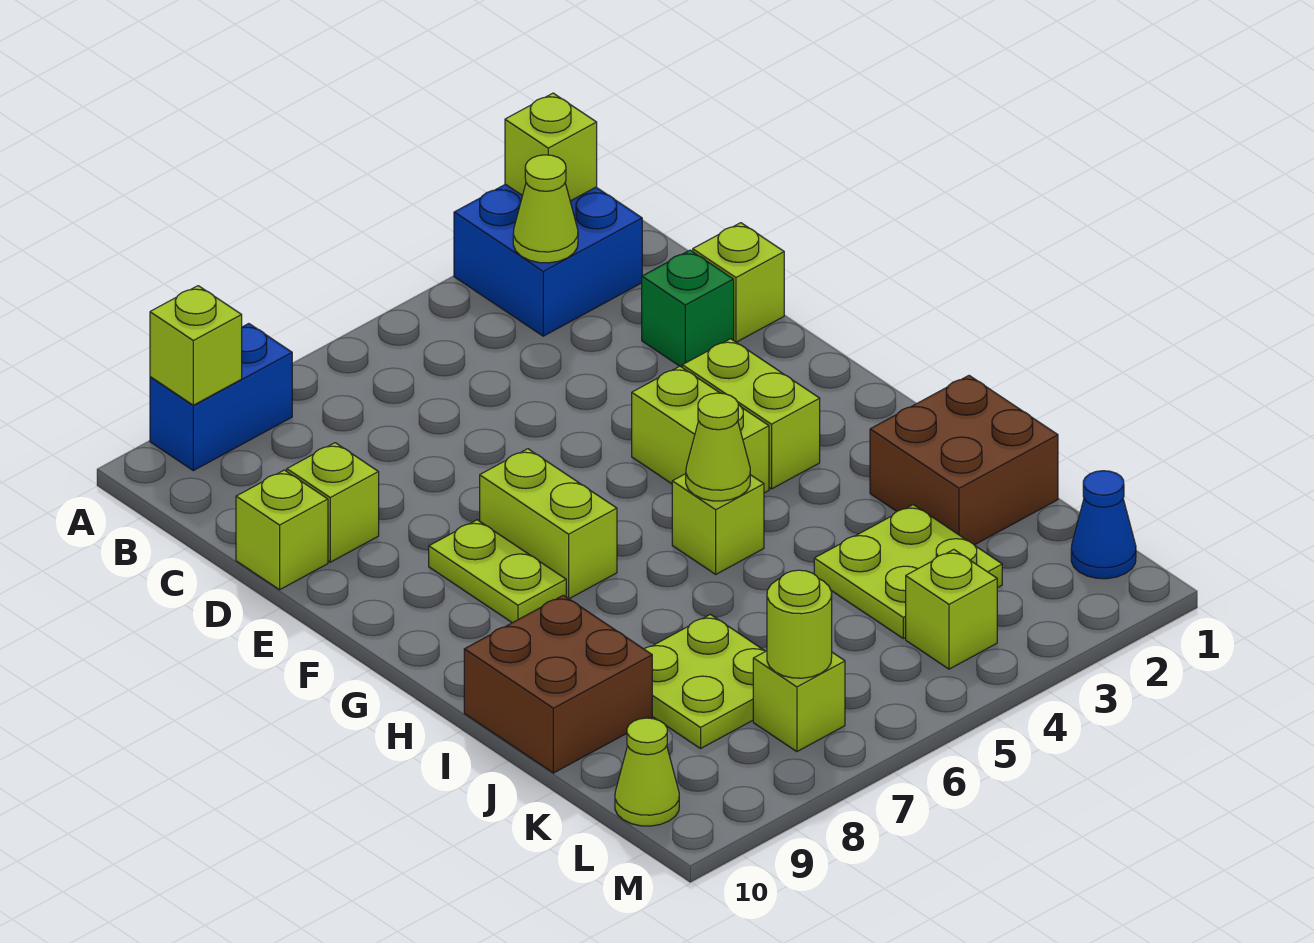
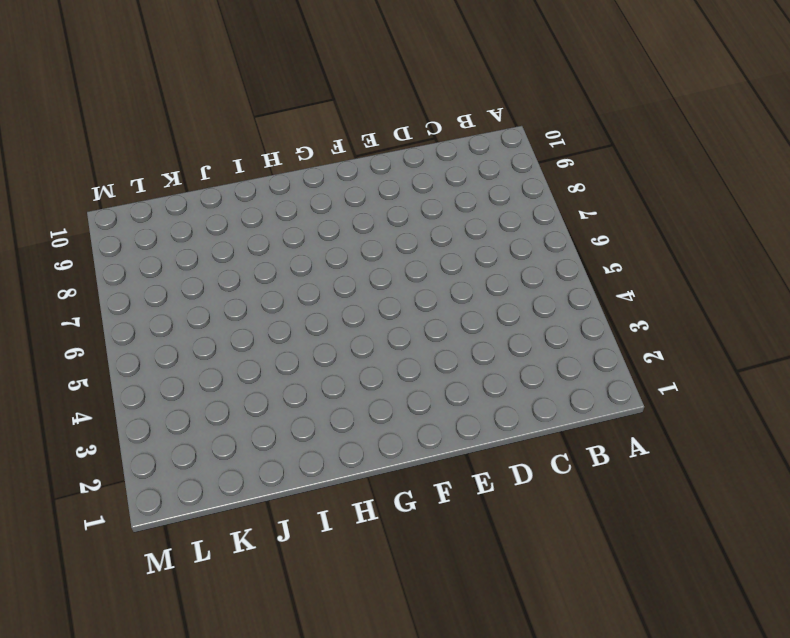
none -> blue 2x2 brick [454,184,642,336]
none -> blue 1x2 brick [150,324,292,471]
none -> lime 1x1 brick [693,223,784,342]

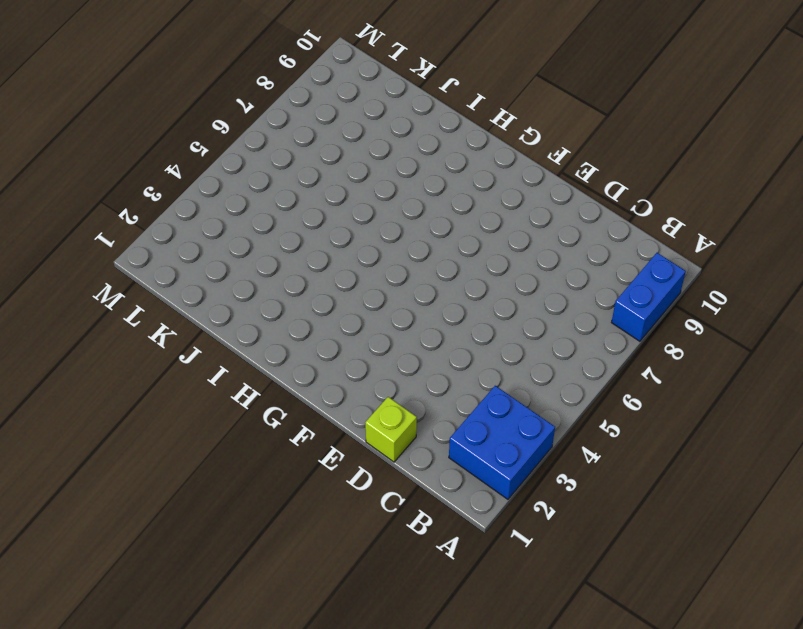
none -> green 1x1 brick [642,250,734,367]
none -> lime 1x1 brick [287,443,379,562]
none -> lime 1x1 brick [236,470,328,590]

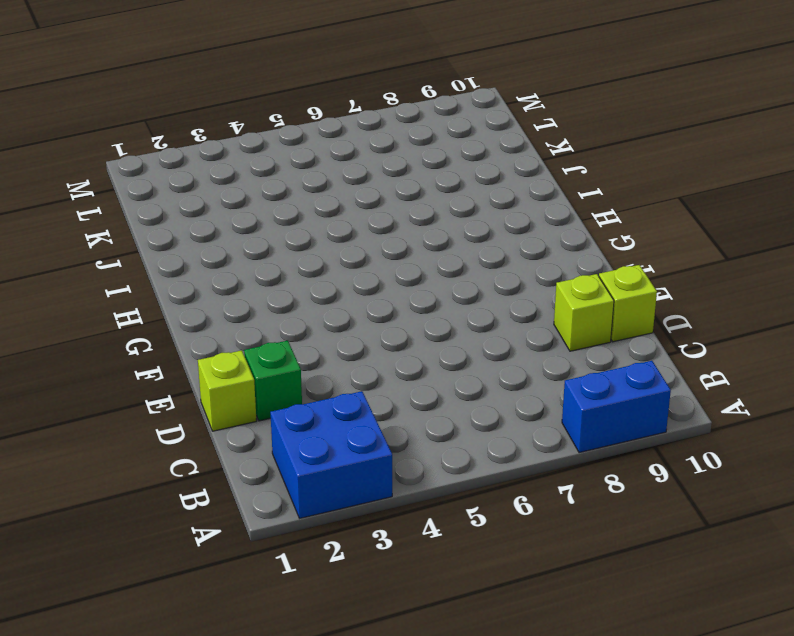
none -> lime 1x2 brick [682,339,820,489]
none -> lime 1x2 brick [632,366,769,493]
none -> lime 1x2 brick [480,449,617,599]

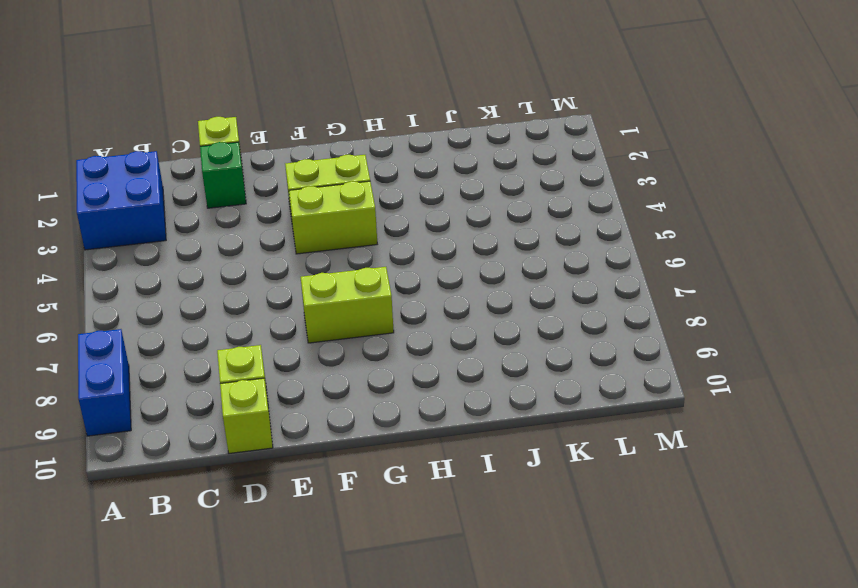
none -> lime 1x2 plate [429,520,566,623]
none -> lime 1x1 brick [672,474,764,574]
none -> brown 2x2 brick [870,376,1058,545]

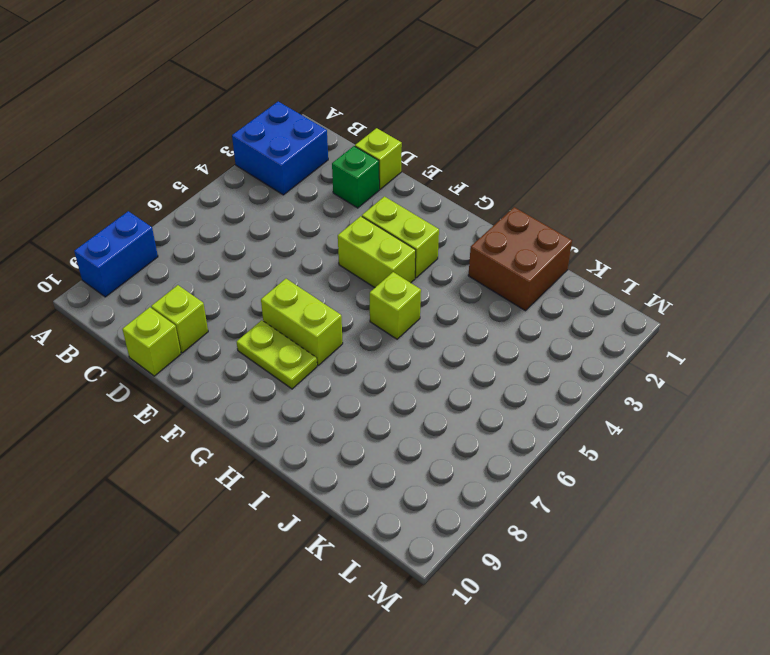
none -> brown 2x2 brick [464,595,652,773]
none -> lime 2x2 plate [814,505,1002,639]
none -> lime 2x2 plate [644,614,765,749]

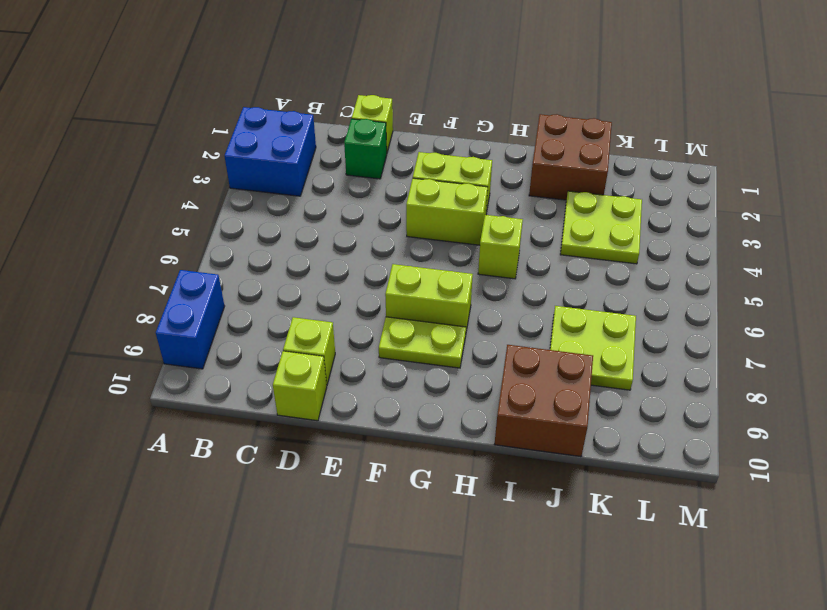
none -> blue 1x1 cone [1071,471,1136,579]
none -> lime 1x1 brick [906,550,997,669]
none -> lime 1x1 brick [753,651,845,752]

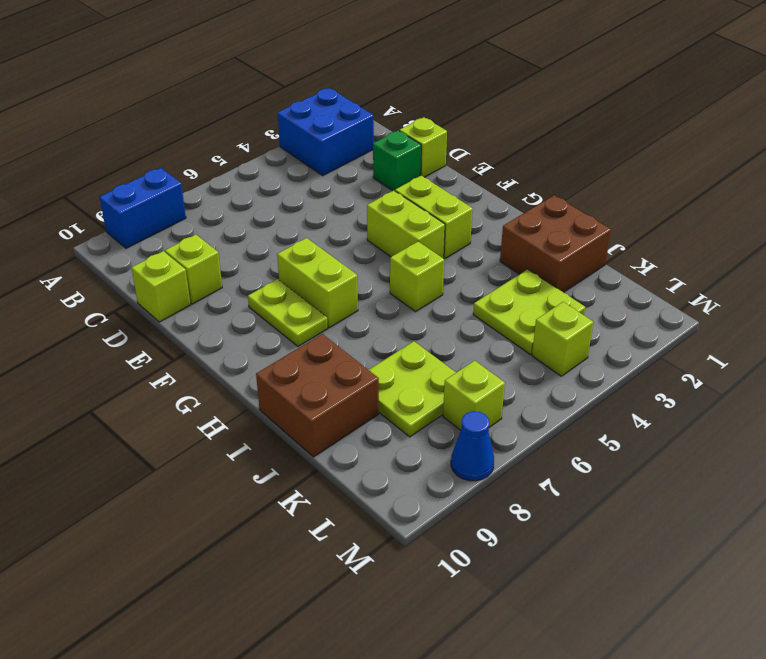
blue 1x1 cone [451,411,494,481] -> blue 1x1 cone moved to [1071,471,1136,579]
none -> lime 1x1 cone [615,718,679,826]
none -> lime 1x1 brick [505,93,597,201]
none -> lime 1x1 brick [150,286,242,405]

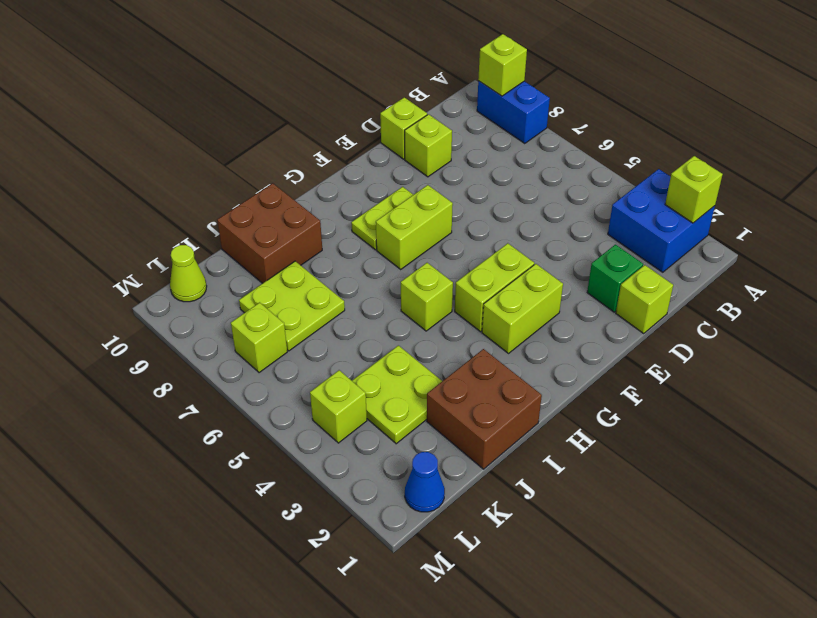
none -> lime 1x1 cone [513,155,578,263]
none -> lime 1x1 cone [686,393,750,501]
none -> lime 1x1 round brick [767,570,832,678]

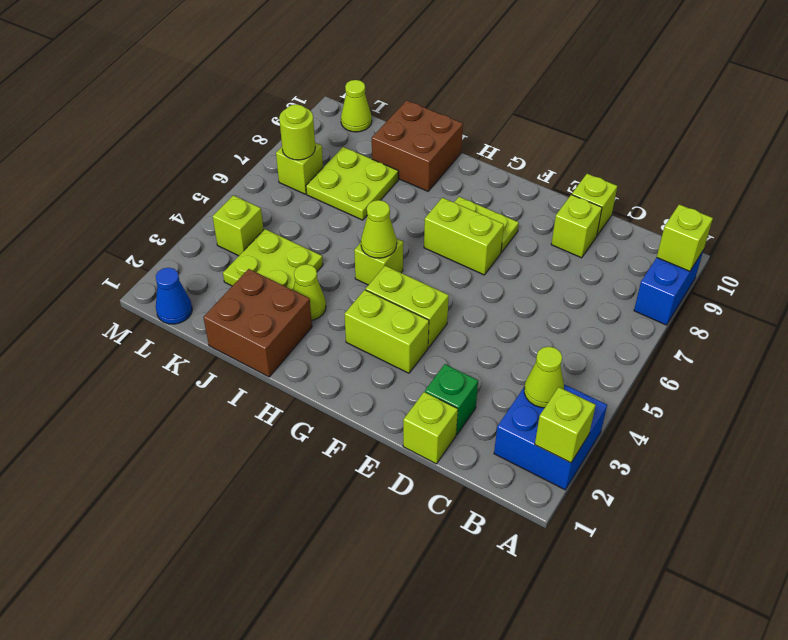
lime 1x1 cone [293,264,326,320] -> none

